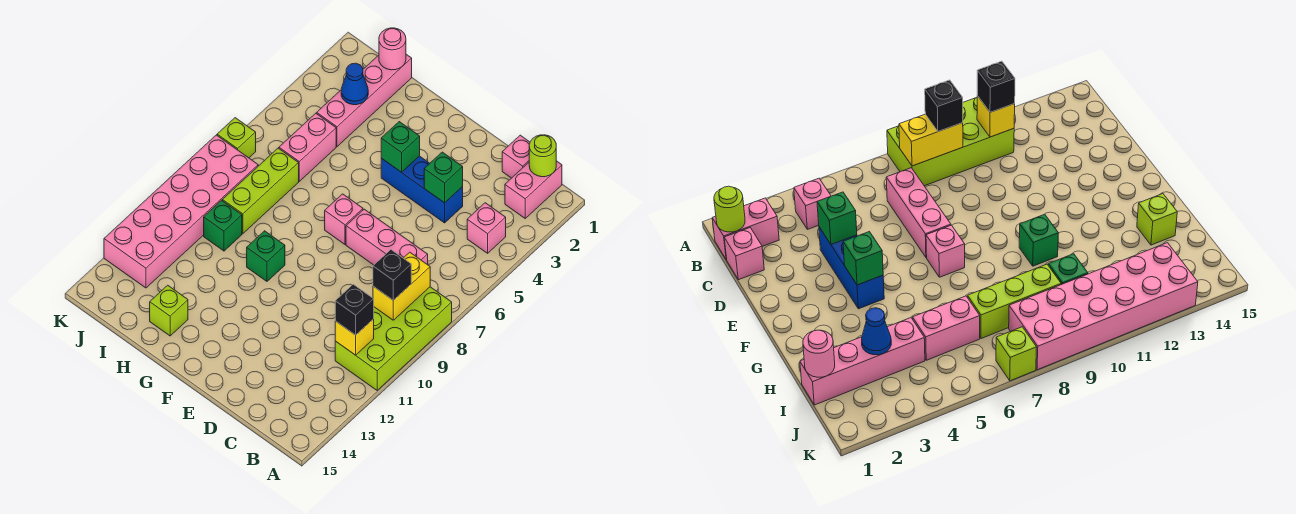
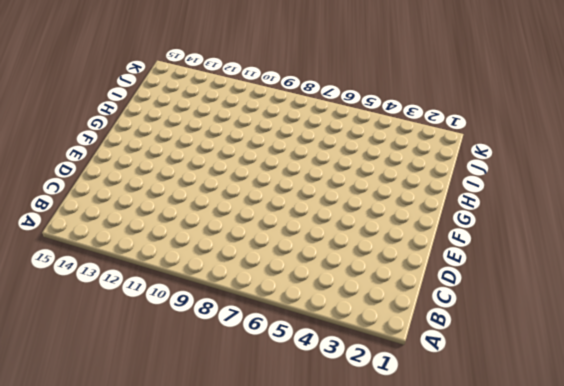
none -> lime 2x4 brick [335,287,452,390]
none -> pink 1x2 brick [505,161,562,218]
none -> pink 1x1 brick [467,203,506,253]

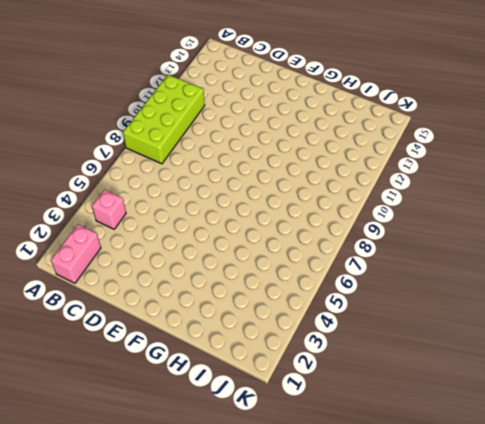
none -> pink 1x1 brick [502,135,530,178]
none -> pink 1x3 brick [346,209,428,265]
none -> blue 1x3 brick [381,156,463,223]

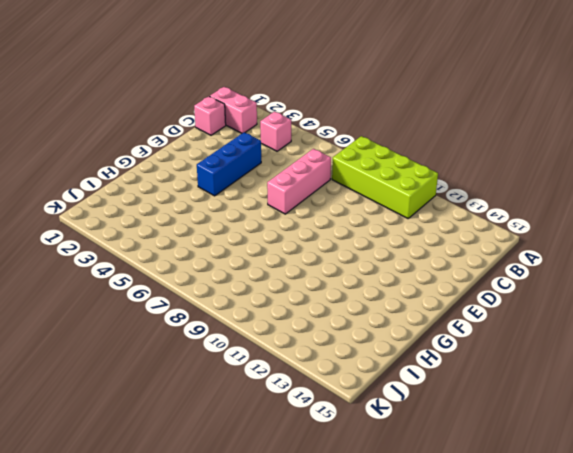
none -> pink 1x1 brick [325,194,363,244]
none -> green 1x1 brick [247,231,285,281]
none -> lime 1x1 brick [150,285,188,336]

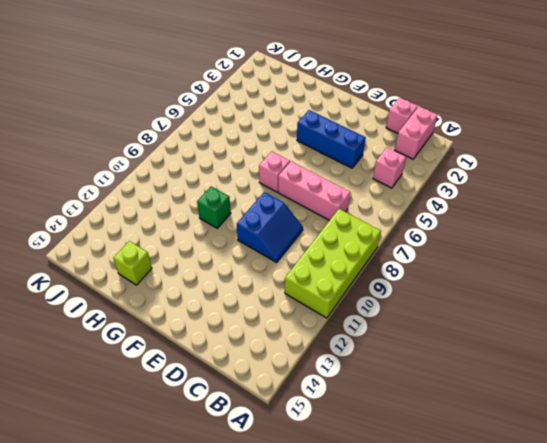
blue 2x2 slope [237,192,303,262] -> none
none -> pink 1x4 brick [317,54,412,146]
none -> pink 1x2 brick [279,113,336,181]
none -> lime 1x3 brick [222,148,299,234]

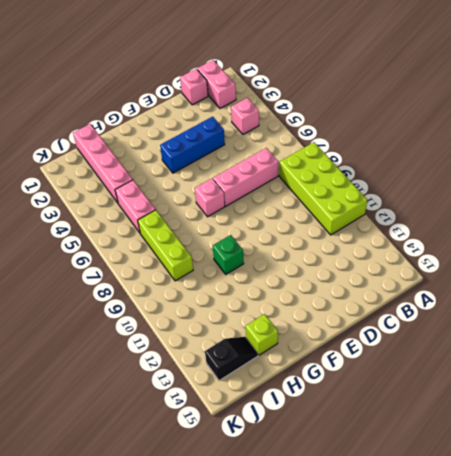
black 1x2 slope [205,337,258,381] -> none
none -> green 1x1 brick [204,200,242,251]
none -> pink 2x6 brick [104,135,258,288]
none -> lime 1x1 brick [217,118,256,158]

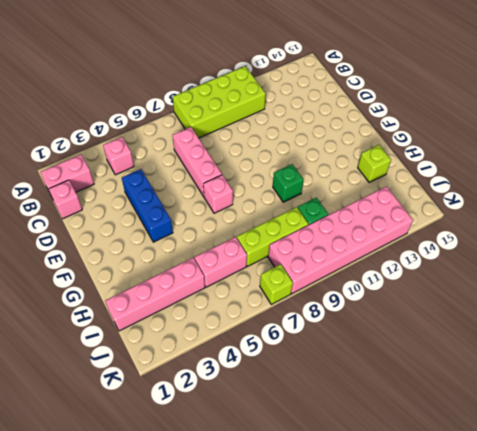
none -> lime 1x1 round brick [529,135,556,177]
none -> yellow 1x2 brick [373,252,430,320]
none -> yellow 1x1 brick [335,319,374,355]

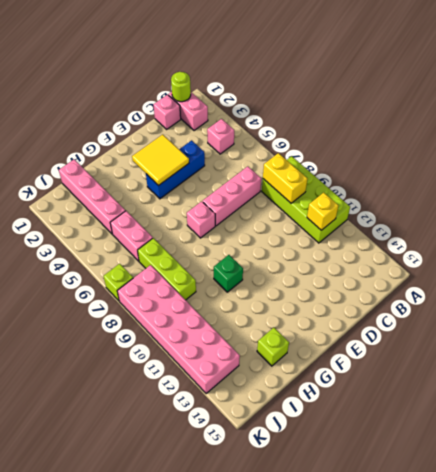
yellow 2x2 tile [132,134,189,185] -> green 1x1 brick [381,122,420,172]
none -> green 1x1 brick [204,200,242,251]
none -> green 1x1 brick [424,152,463,203]
none -> pink 1x1 round brick [379,28,406,70]

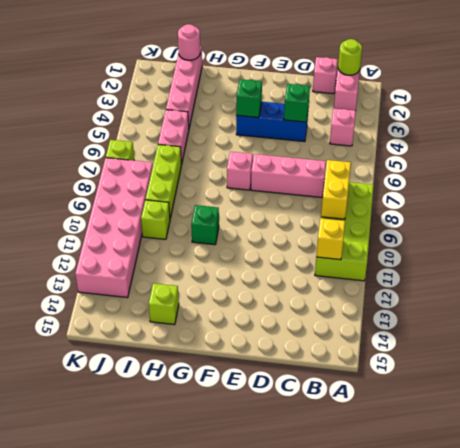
lime 1x1 brick [141,200,170,239] -> green 1x1 brick [204,200,242,251]
none -> blue 1x1 cone [341,63,368,105]
none -> black 1x1 brick [373,250,411,300]
none -> black 1x1 brick [335,284,374,335]

